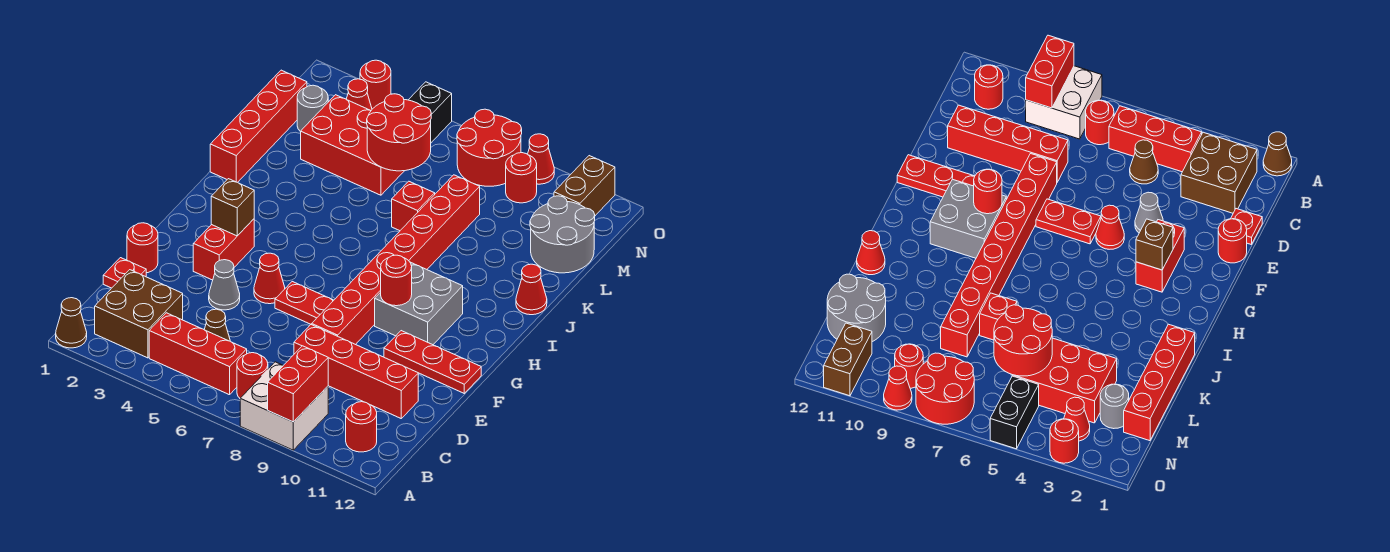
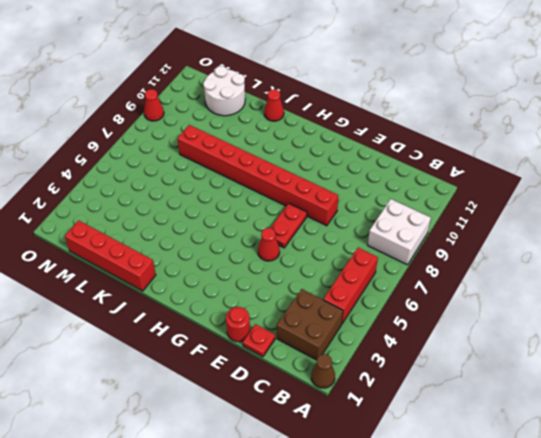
white 2x2 round brick [203,66,245,116] -> grey 2x2 round brick [530,196,595,273]
none -> red 1x1 round brick [237,353,268,398]
none -> red 1x1 round brick [346,402,377,452]
none -> brown 1x1 cone [204,309,230,341]
none -> red 1x4 brick [294,325,418,418]

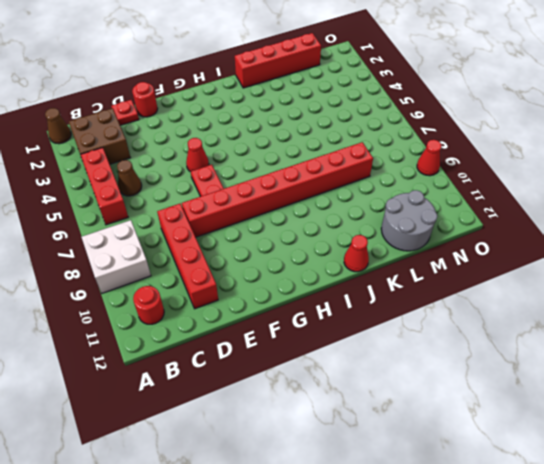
none -> red 1x1 round brick [237,353,268,398]
none -> grey 1x1 cone [209,260,240,310]
none -> red 1x2 brick [193,219,254,280]
none -> red 1x3 plate [384,331,481,393]

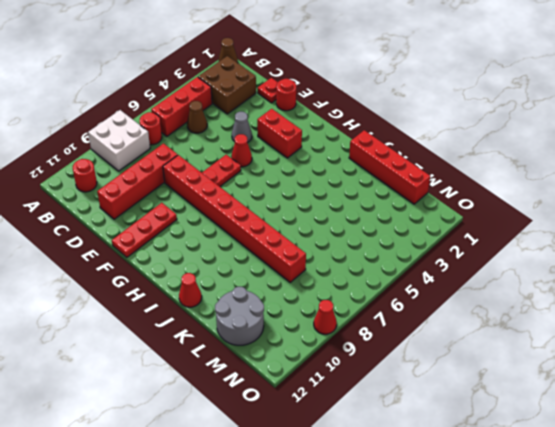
none -> grey 2x2 brick [375,262,463,345]
none -> red 1x1 brick [392,181,435,231]
none -> red 2x3 brick [301,95,404,195]
none -> grey 1x1 round brick [297,85,328,132]

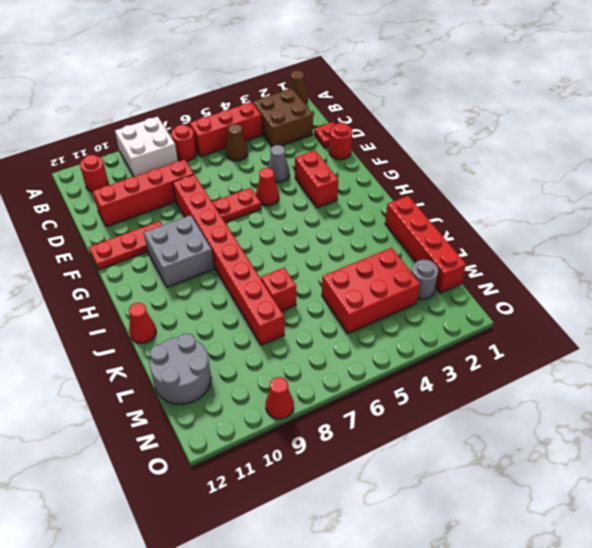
none -> red 1x1 cone [346,79,372,111]
none -> black 1x2 brick [409,82,452,143]
none -> red 2x2 round brick [457,109,522,186]
none -> red 1x1 round brick [506,153,537,203]

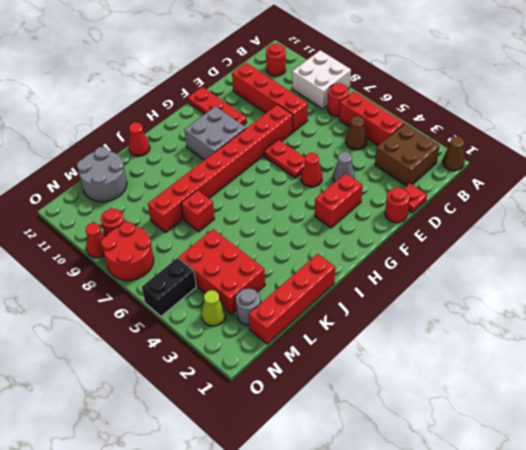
lime 1x1 cone [202,290,226,326] -> red 1x1 cone [346,79,372,111]
none -> brown 1x2 brick [554,156,615,216]
none -> red 1x1 round brick [360,60,391,109]
none -> red 1x2 brick [268,346,328,422]
none -> brown 1x1 brick [211,179,254,236]

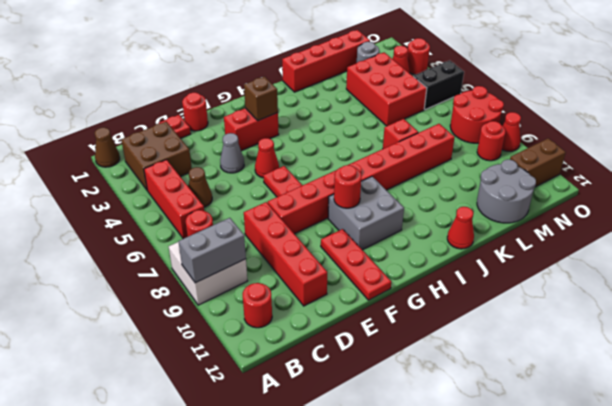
grey 1x2 brick [178,218,246,283] -> red 1x2 brick [268,346,328,422]
none -> red 2x2 round brick [367,94,431,171]

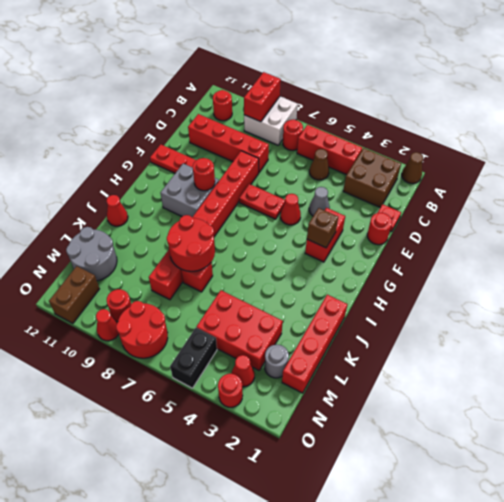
red 2x2 round brick [167,215,215,271] -> red 2x2 round brick moved to [367,94,431,171]

